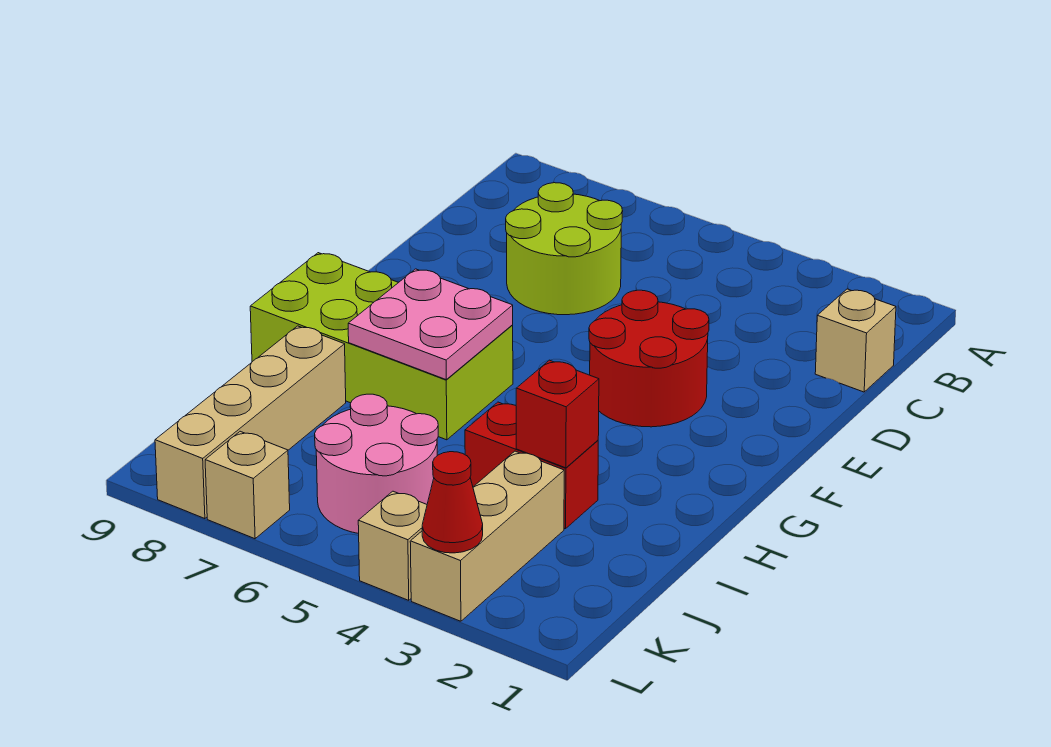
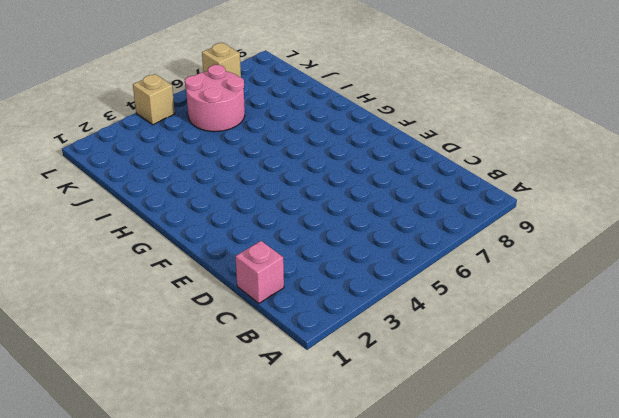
pink 1x1 brick [235,241,284,303] -> tan 1x1 brick [815,289,896,392]
none -> lime 2x2 round brick [506,183,623,315]
none -> red 2x2 round brick [589,290,709,427]
none -> lime 2x4 brick [250,253,513,440]

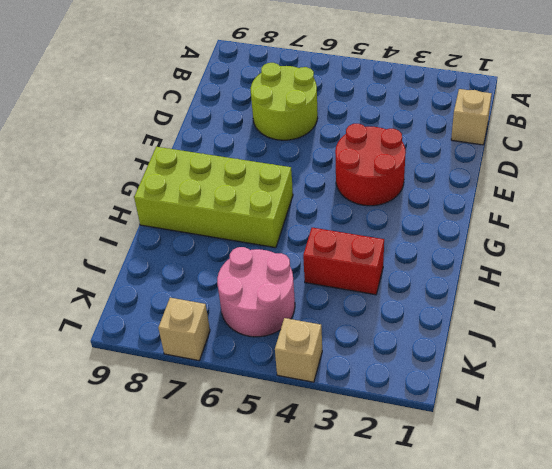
none -> tan 1x4 brick [155,326,346,519]
none -> tan 1x3 brick [410,451,564,621]
none -> pink 2x2 plate [348,269,513,379]

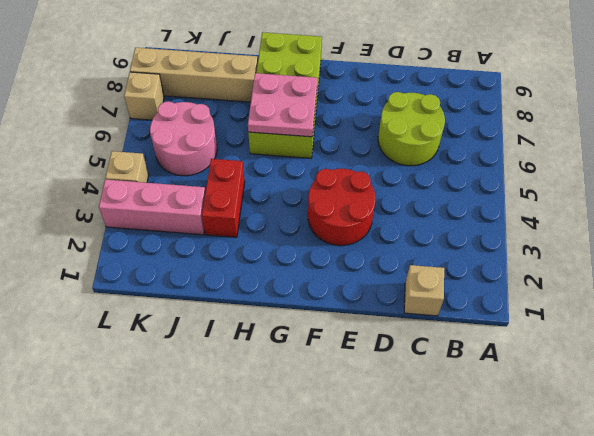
pink 1x3 brick [99,179,206,235] -> tan 1x3 brick [410,451,564,621]
none -> red 1x1 brick [516,360,599,468]
none -> red 1x1 cone [422,452,483,553]

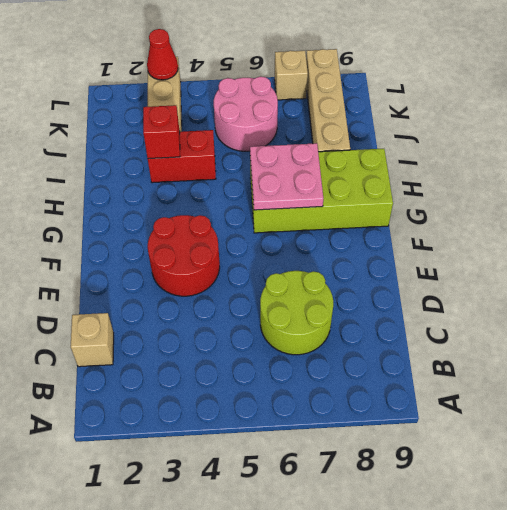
none -> tan 1x1 brick [358,491,427,600]

